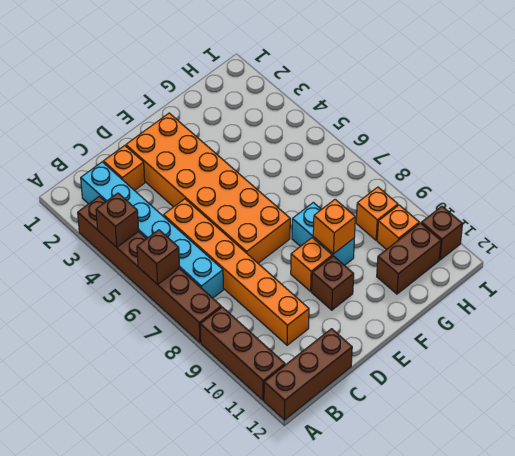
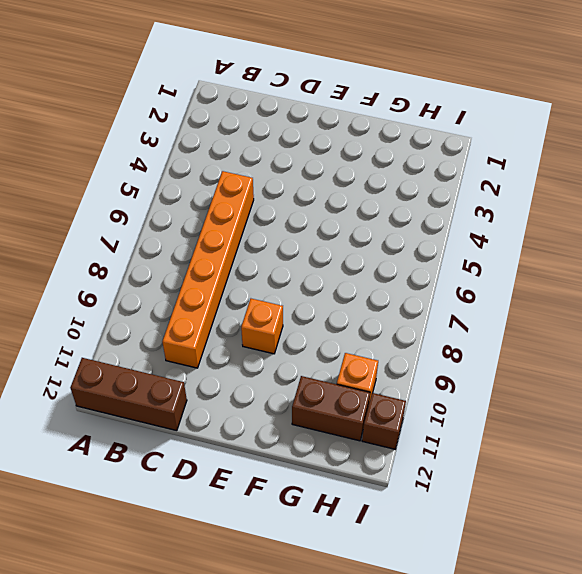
none -> brown 1x6 brick [78,196,221,343]
none -> brown 1x3 brick [200,307,285,400]
none -> cyan 1x6 brick [81,162,223,298]

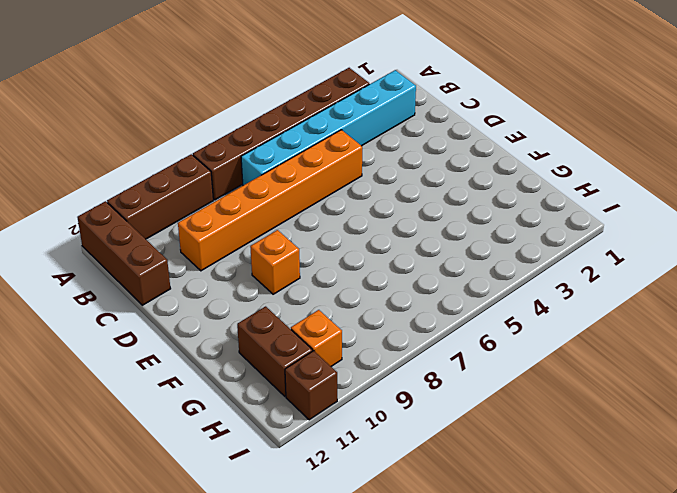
none -> orange 1x1 brick [103,146,145,191]
none -> orange 2x6 brick [126,113,290,263]
none -> brown 1x1 brick [312,256,354,310]

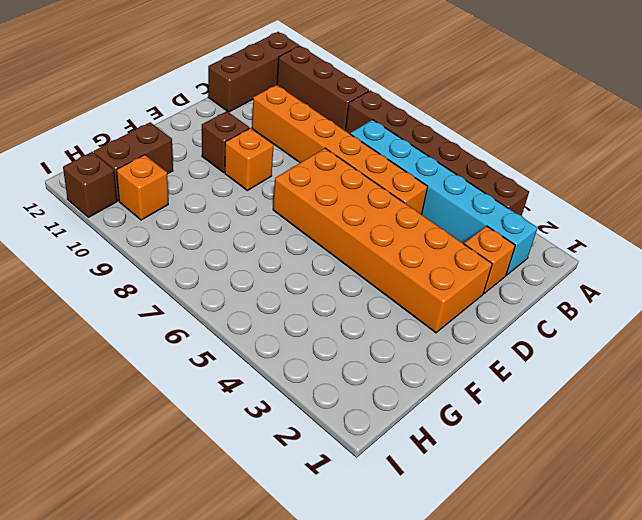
none -> cyan 1x2 brick [292,202,354,265]
none -> orange 1x1 brick [356,187,398,240]
none -> brown 1x1 brick [96,193,139,247]

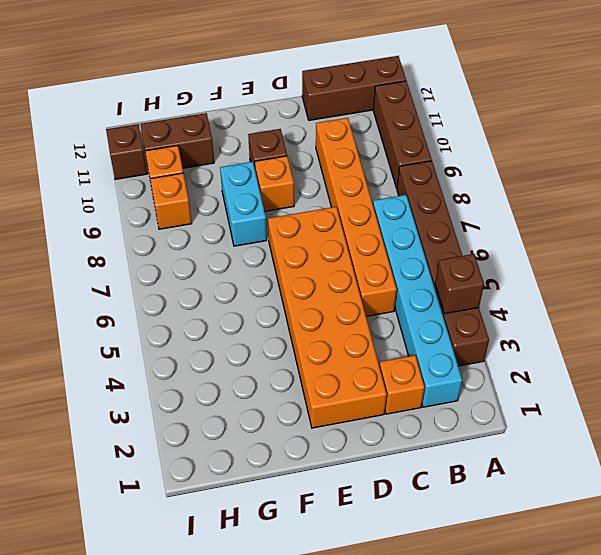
none -> brown 1x1 brick [137,230,180,285]
none -> orange 1x1 brick [313,199,355,254]

